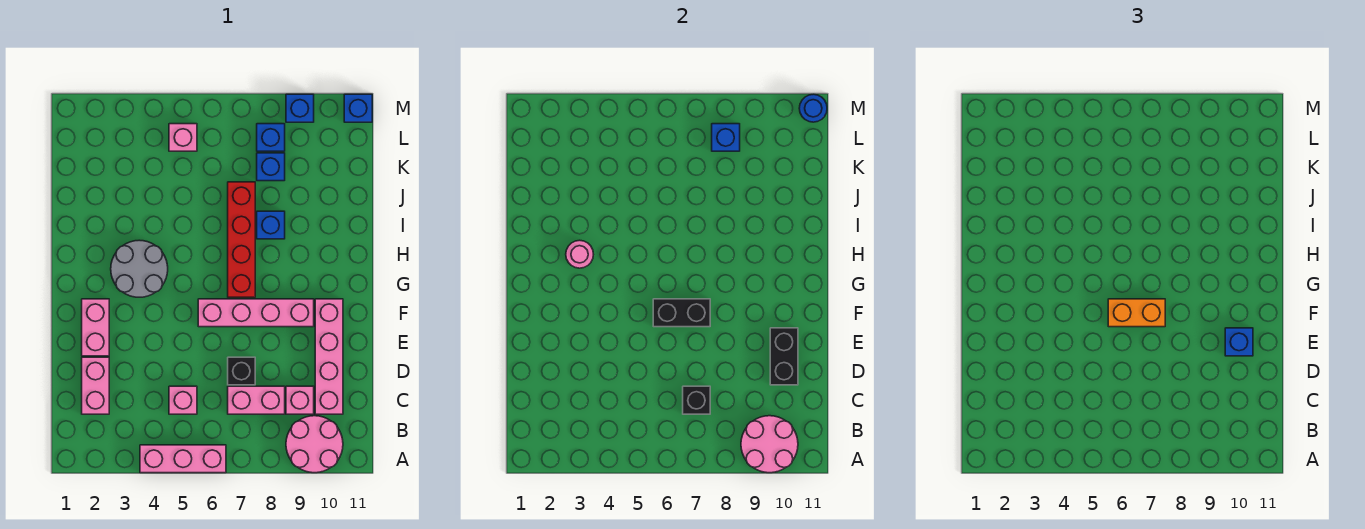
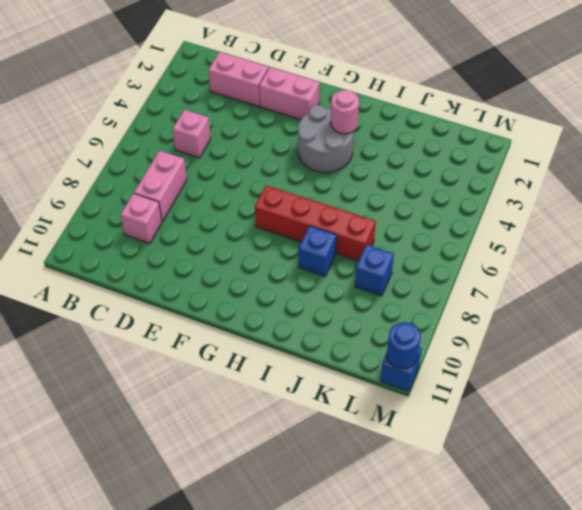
none -> pink 1x3 brick [140,445,226,473]
none -> pink 2x2 round brick [286,416,343,473]
none -> pink 1x4 brick [315,299,343,414]

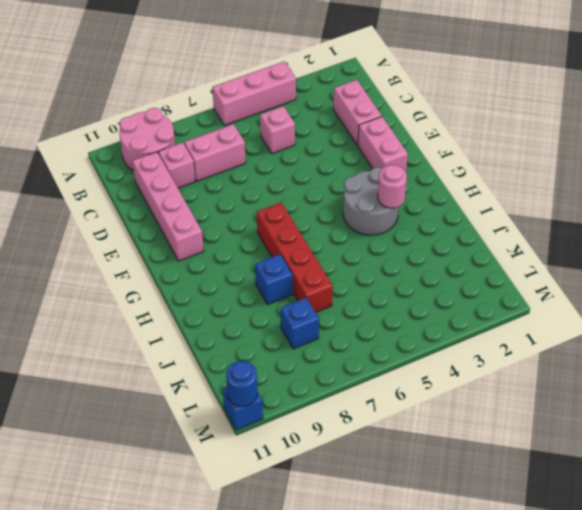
none -> black 1x1 brick [228,357,255,385]
none -> pink 1x4 brick [198,299,314,327]
none -> pink 1x1 brick [169,124,197,151]

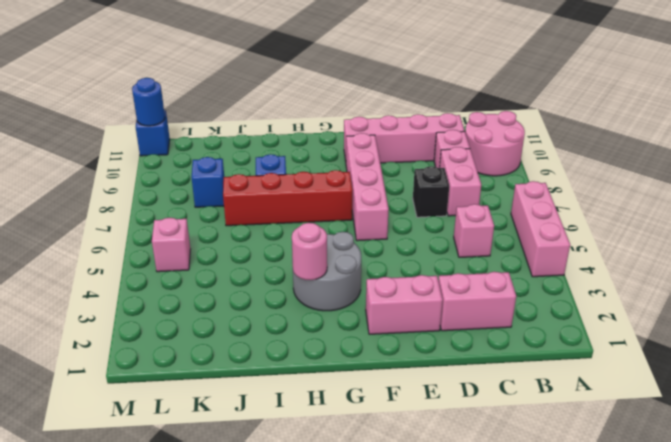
none -> blue 1x1 brick [257,124,285,151]
none -> blue 1x1 brick [286,94,314,122]
none -> pink 2x2 round brick [741,416,798,473]

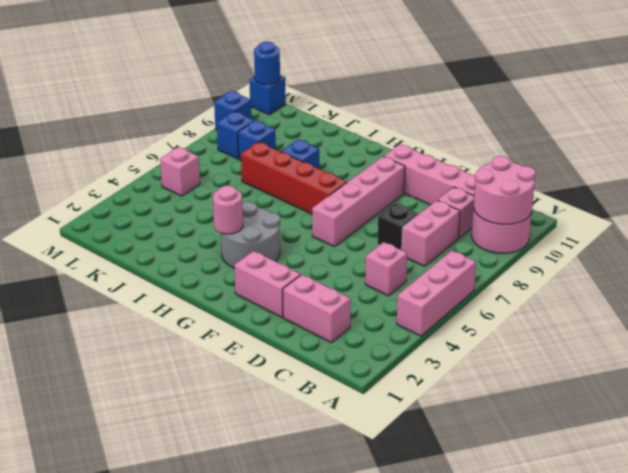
none -> black 1x1 brick [683,386,710,414]
none -> black 1x2 brick [770,328,798,385]
none -> black 1x2 brick [653,299,710,327]

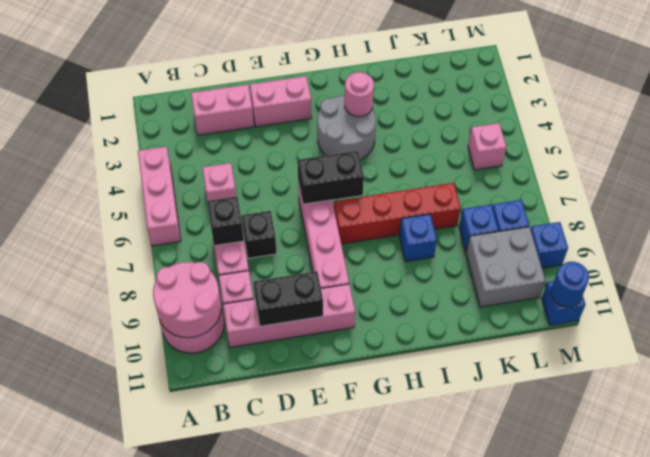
black 1x2 brick [297,151,364,204] -> black 1x2 brick turned to [653,299,710,327]
grey 2x2 brick [466,227,545,307] -> none
none -> blue 1x1 brick [712,124,740,151]
none -> blue 1x1 brick [1225,328,1253,356]
none -> orange 1x2 brick [1108,299,1165,327]

